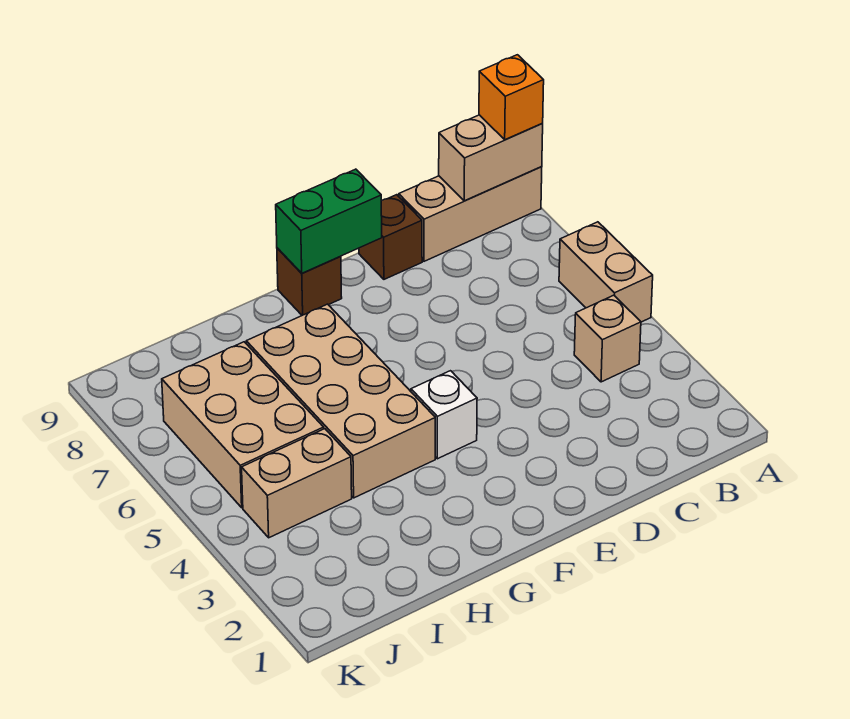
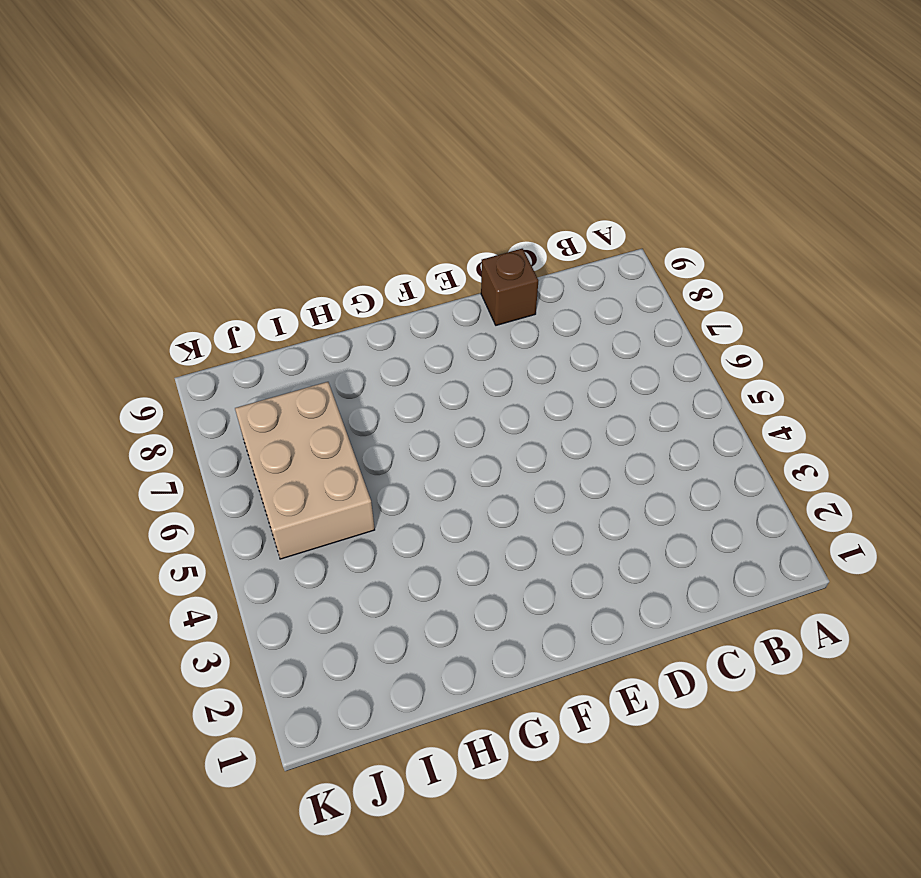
none -> tan 1x2 brick [559,222,653,322]
none -> tan 1x3 brick [399,167,542,261]
none -> tan 1x1 brick [574,295,641,382]

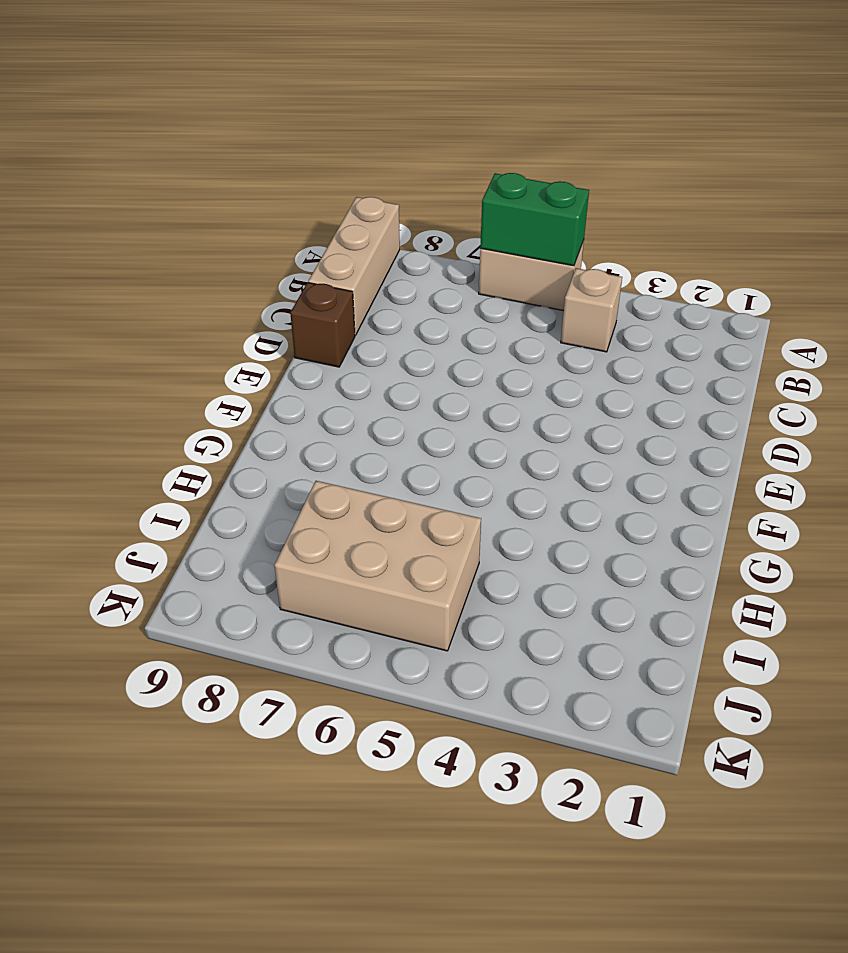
green 1x2 brick [480,173,589,266] -> green 1x2 brick turned to [276,169,382,273]
none -> white 1x1 brick [411,371,477,459]
none -> brown 1x1 brick [277,248,342,315]
none -> tan 2x4 brick [246,304,435,498]

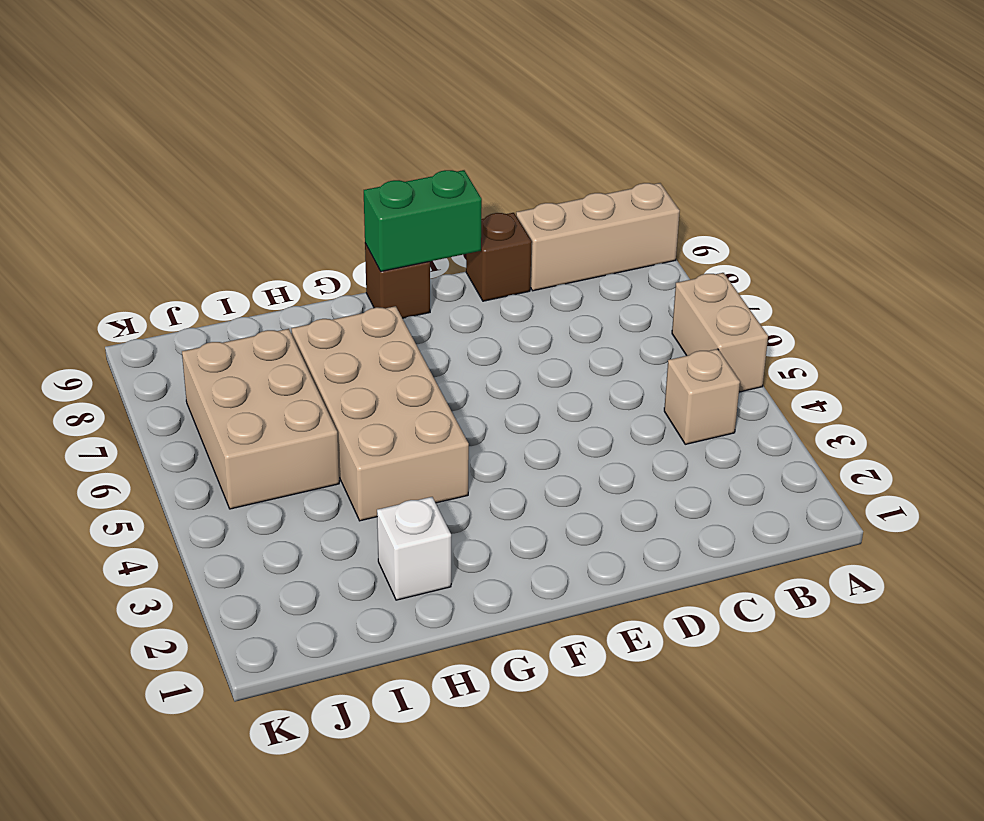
white 1x1 brick [377,497,451,600] -> white 1x1 brick moved to [411,371,477,459]
none -> tan 1x2 brick [242,429,352,538]
none -> tan 1x2 brick [439,115,543,201]
none -> orange 1x1 brick [479,55,544,140]

